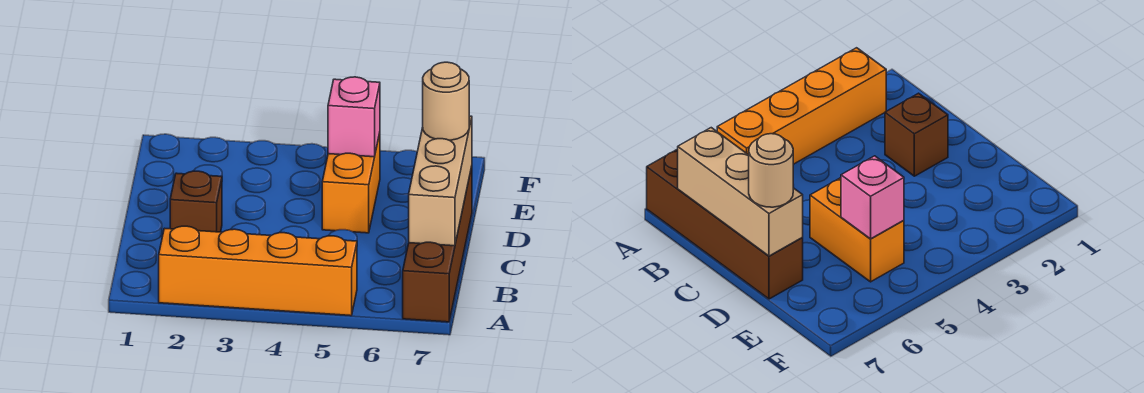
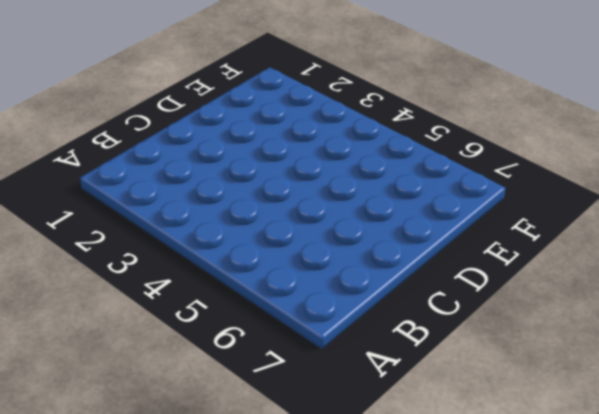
none -> orange 1x4 brick [159,226,357,316]
none -> brown 1x4 brick [403,167,472,322]

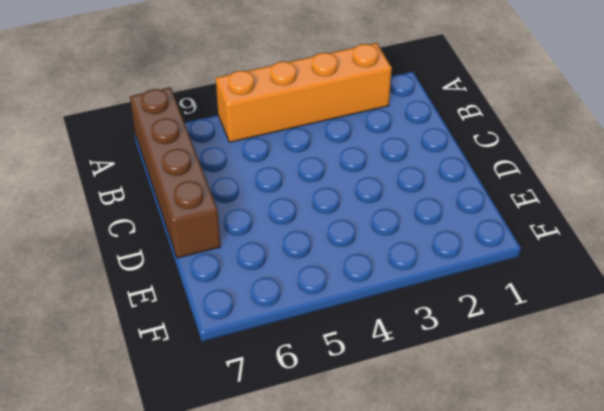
none -> brown 1x1 brick [170,171,222,232]
none -> orange 1x2 brick [322,133,380,233]

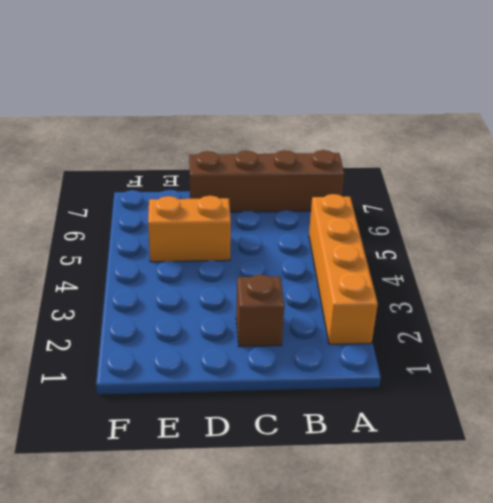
none -> tan 1x3 brick [409,116,472,246]
none -> pink 1x1 brick [328,77,380,157]

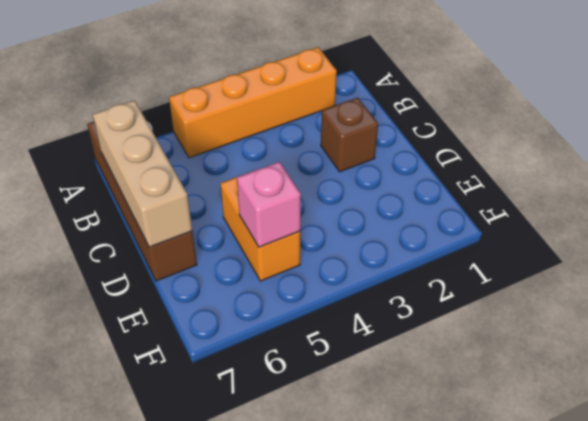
none -> tan 1x1 round brick [423,62,469,140]

